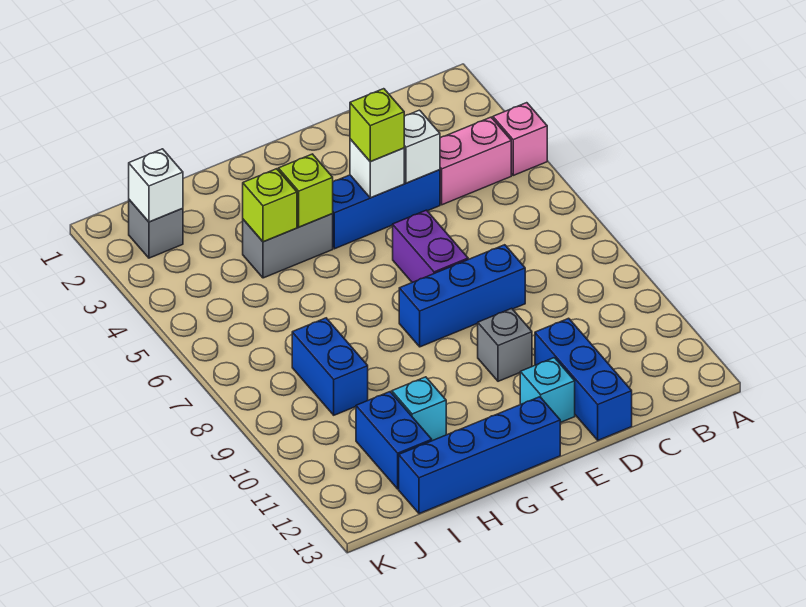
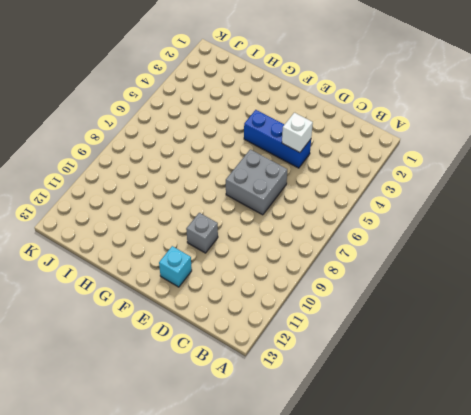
grey 2x2 brick [226,149,287,215] -> purple 1x2 brick [393,210,468,282]
none -> pink 1x1 brick [493,103,547,175]
none -> pink 1x2 brick [440,117,511,205]
none -> blue 1x3 brick [399,245,525,347]

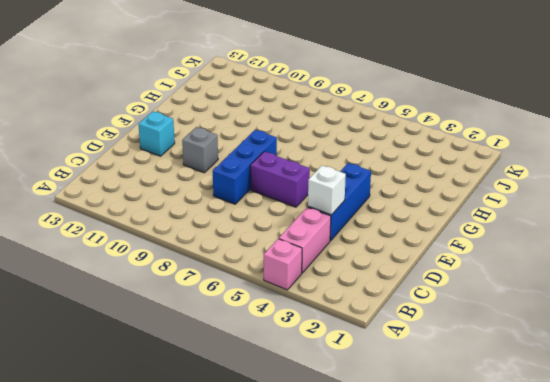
none -> blue 1x3 brick [535,318,632,440]
none -> blue 1x4 brick [399,397,560,514]
none -> grey 1x2 brick [243,214,333,278]

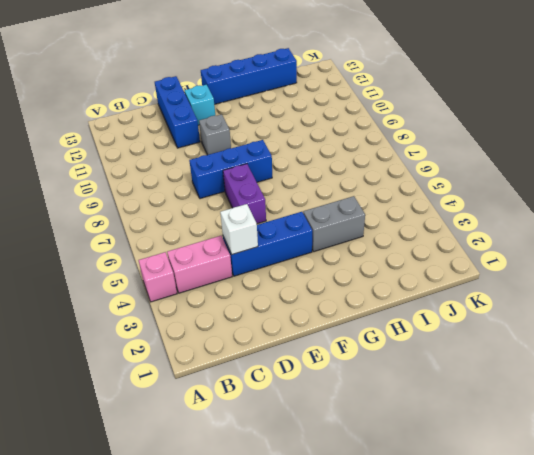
none -> cyan 1x1 brick [392,377,446,441]
none -> blue 1x2 brick [292,318,368,415]
none -> blue 1x2 brick [356,392,432,489]

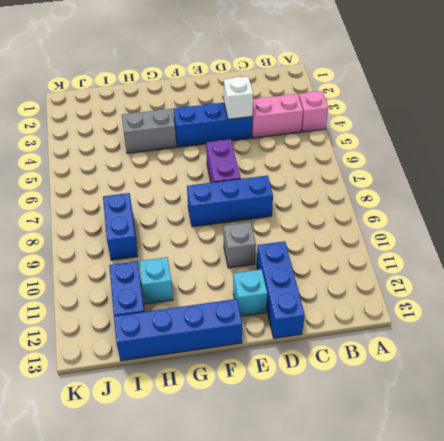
none -> grey 1x1 brick [129,200,183,258]
none -> white 1x1 brick [350,139,404,198]
none -> lime 1x1 brick [278,154,333,227]

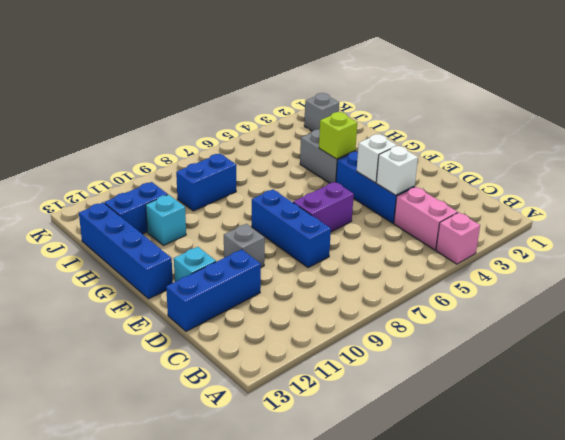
none -> lime 1x1 brick [243,169,297,242]
none -> white 1x1 brick [129,149,183,222]
none -> lime 1x1 brick [350,89,404,162]

